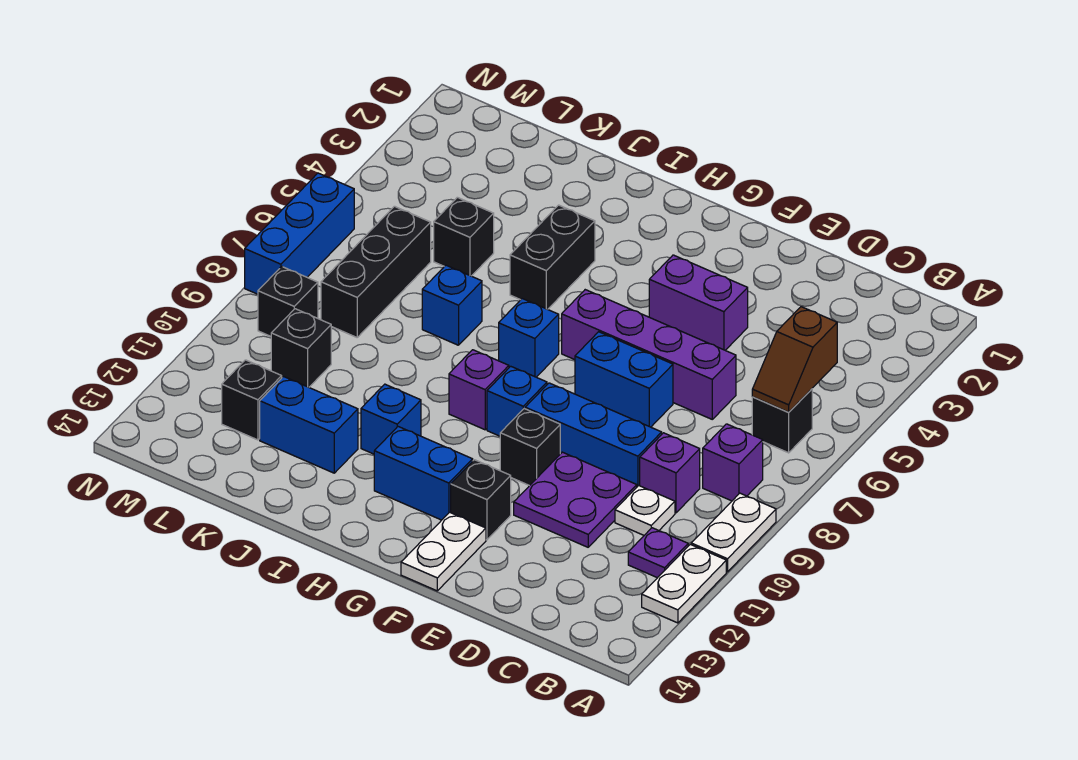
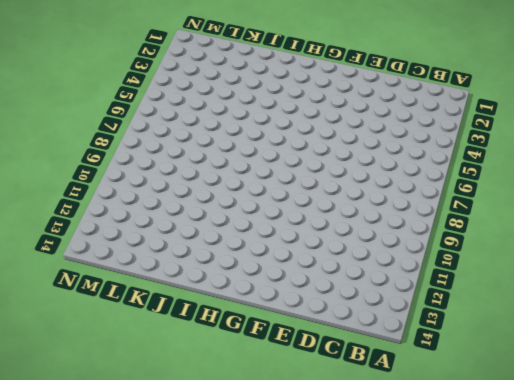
none -> white 1x2 plate [691,493,776,572]
none -> white 1x2 plate [642,544,726,623]
none -> black 1x1 brick [752,389,812,453]
none -> purple 1x1 brick [703,424,763,501]

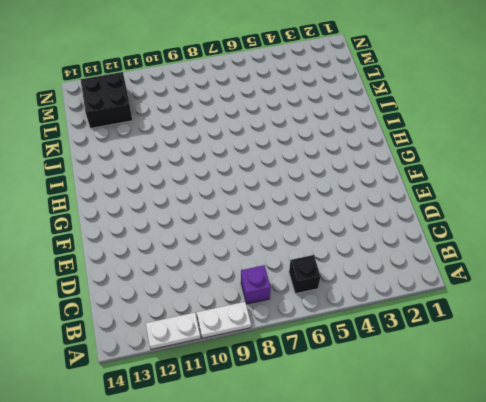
black 2x2 brick [81,72,133,128] -> black 1x1 brick [222,360,282,440]
none -> purple 1x1 plate [628,528,688,578]
none -> purple 1x1 brick [640,433,700,513]
none -> white 1x1 plate [615,485,675,535]
none -> purple 1x4 brick [562,290,736,419]

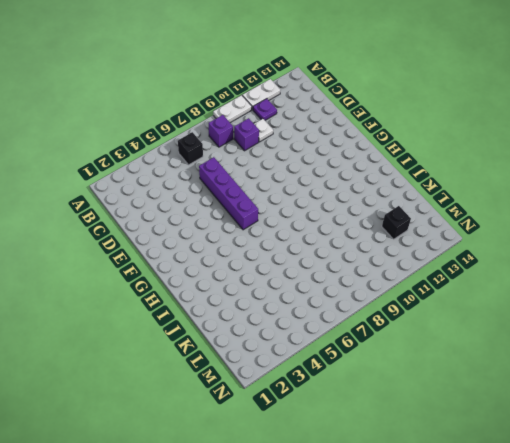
none -> blue 1x3 brick [525,383,662,487]
none -> purple 2x2 plate [514,452,637,547]
none -> purple 1x2 brick [649,255,748,350]
none -> blue 1x2 brick [575,332,673,427]

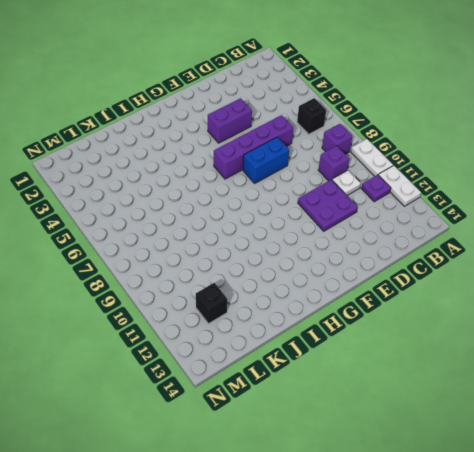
none -> blue 1x3 brick [525,383,662,487]
none -> black 1x1 brick [500,409,560,486]
none -> black 1x1 brick [451,460,511,540]
none -> white 1x2 plate [401,512,486,591]

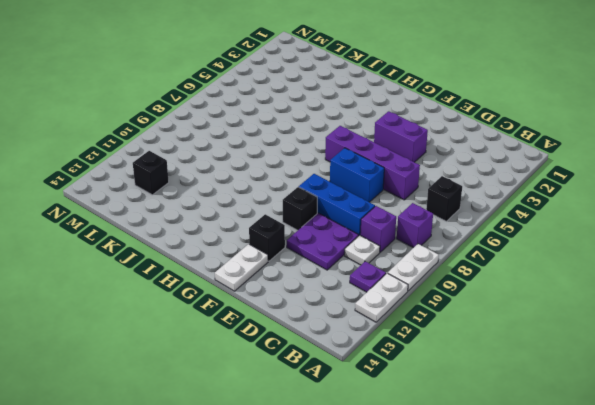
none -> blue 1x1 brick [487,366,547,436]
none -> blue 1x2 brick [374,427,473,520]
none -> blue 1x1 brick [499,299,559,377]
none -> purple 1x1 brick [449,350,509,430]

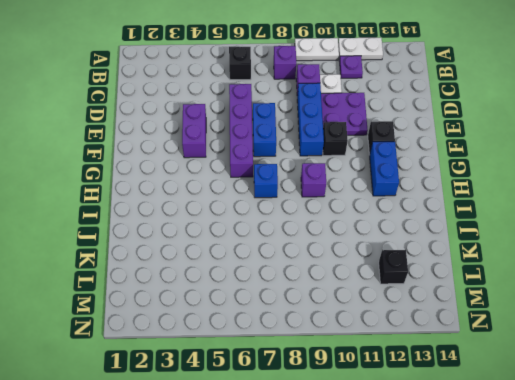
none -> white 1x2 plate [401,512,486,591]
none -> blue 1x1 brick [487,366,547,436]
none -> black 1x2 brick [510,205,595,309]
none -> blue 1x1 brick [361,384,421,454]

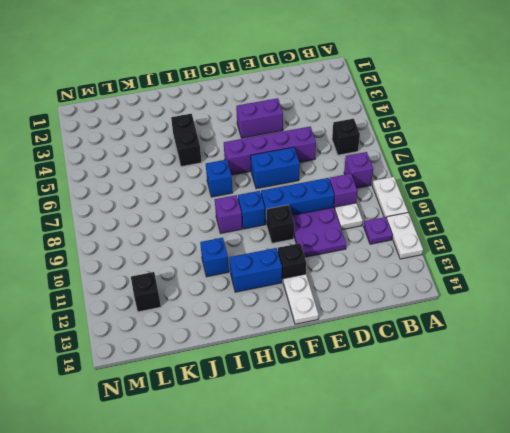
none -> blue 1x1 brick [422,265,482,345]
none -> blue 1x2 brick [260,377,358,473]
none -> black 1x1 brick [434,197,494,276]
none -> black 1x3 brick [321,206,431,337]

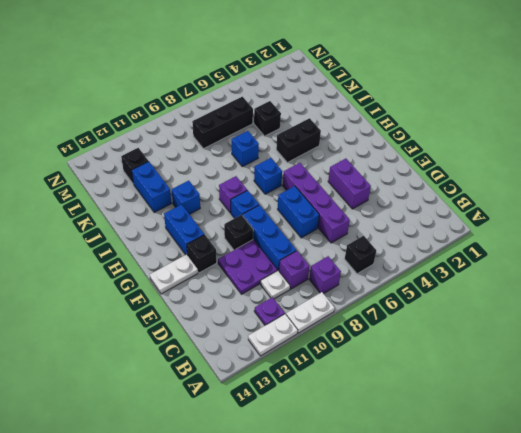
none -> black 1x1 brick [271,309,331,387]
none -> black 1x1 brick [258,266,318,336]
none -> blue 1x3 brick [245,173,354,294]
none -> brown 1x2 slope [752,307,837,412]

